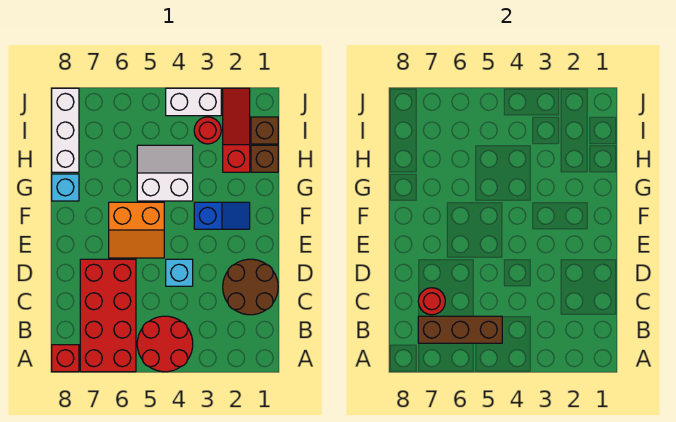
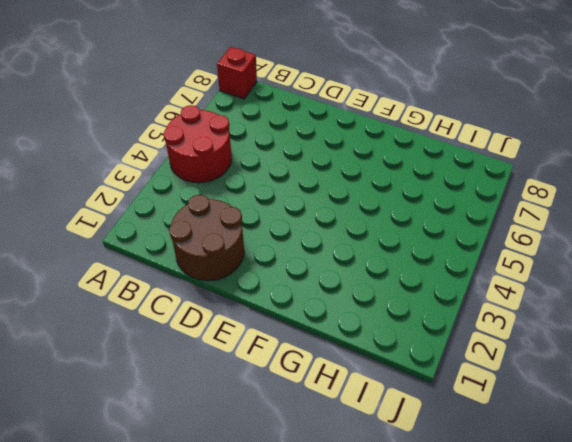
none -> red 2x4 brick [80,259,136,372]
none -> cyan 1x1 brick [166,259,193,286]
none -> orange 2x2 slope [109,202,164,258]

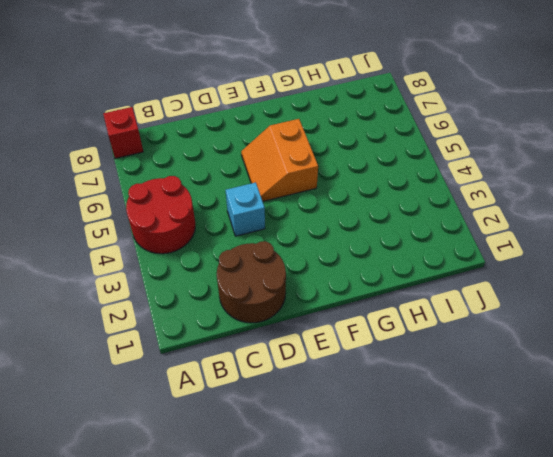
none -> red 2x4 brick [80,259,136,372]
none -> blue 1x2 slope [194,202,250,229]
none -> white 2x2 slope [137,145,193,201]

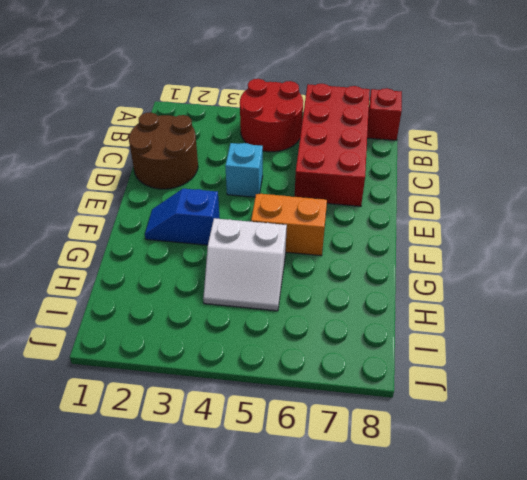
none -> cyan 1x1 brick [52,174,79,201]
none -> brown 1x1 brick [251,145,278,172]
none -> red 1x3 slope [223,88,250,172]

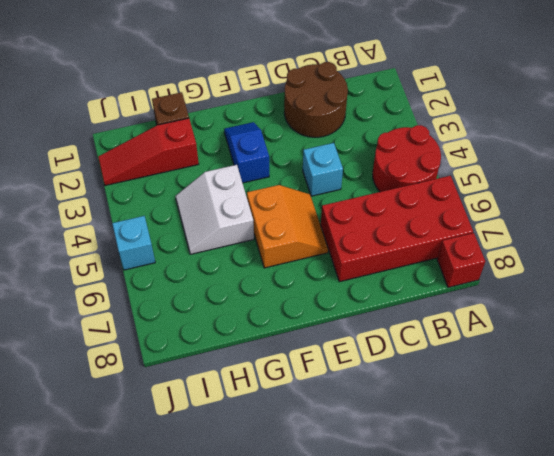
cyan 1x1 brick [112,216,155,270] -> cyan 1x1 brick moved to [52,174,79,201]
none -> white 1x3 brick [52,88,79,172]
none -> brown 1x1 brick [251,117,278,144]
none -> red 1x1 round brick [194,117,221,144]

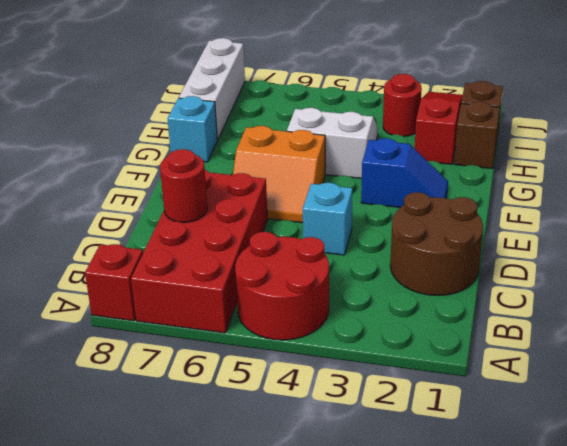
none -> white 1x2 brick [166,88,221,116]
none -> brown 1x3 brick [418,316,502,343]

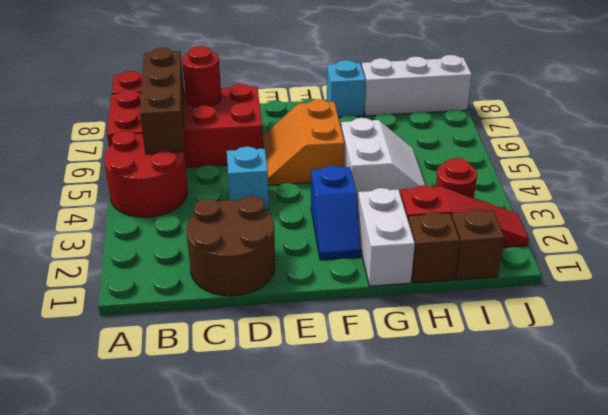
white 1x2 brick [358,188,415,286] -> white 1x2 brick moved to [166,88,221,116]

